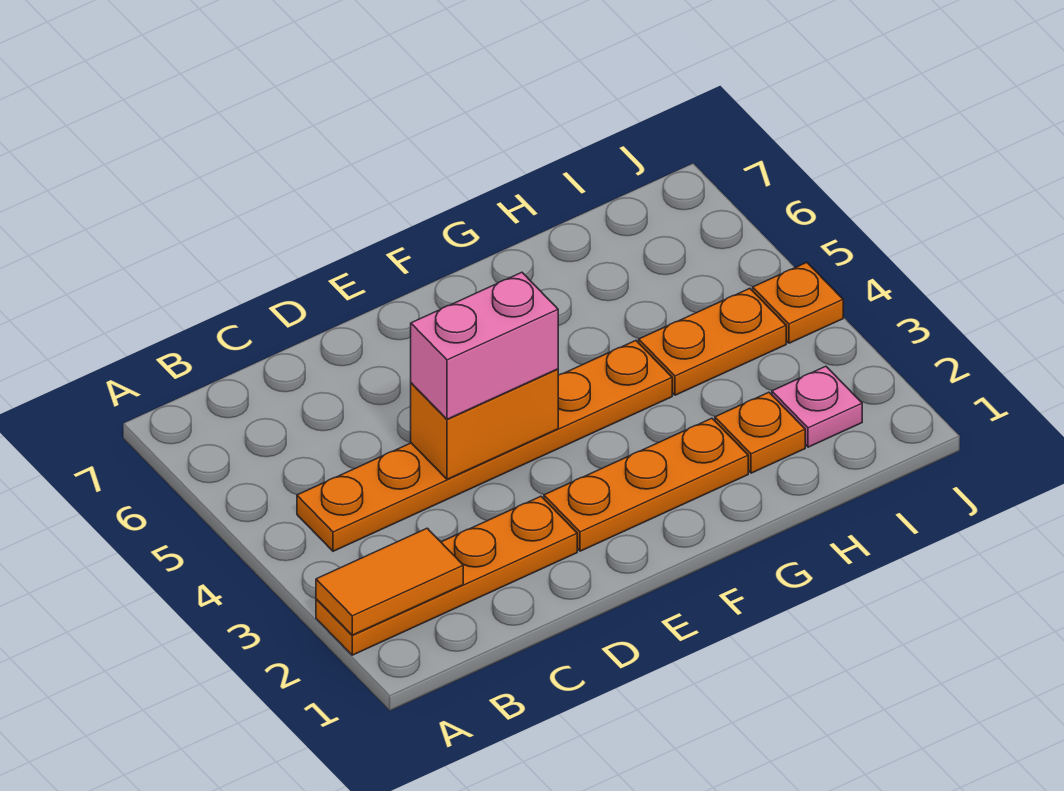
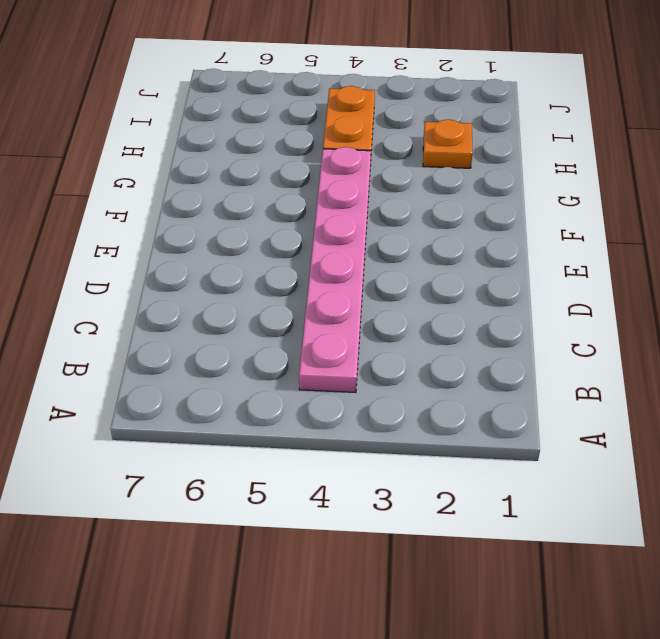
pink 1x6 plate [299,147,371,393] -> orange 1x6 plate [297,341,672,551]
none -> orange 1x4 plate [316,496,577,655]
none -> orange 1x3 plate [544,418,748,551]

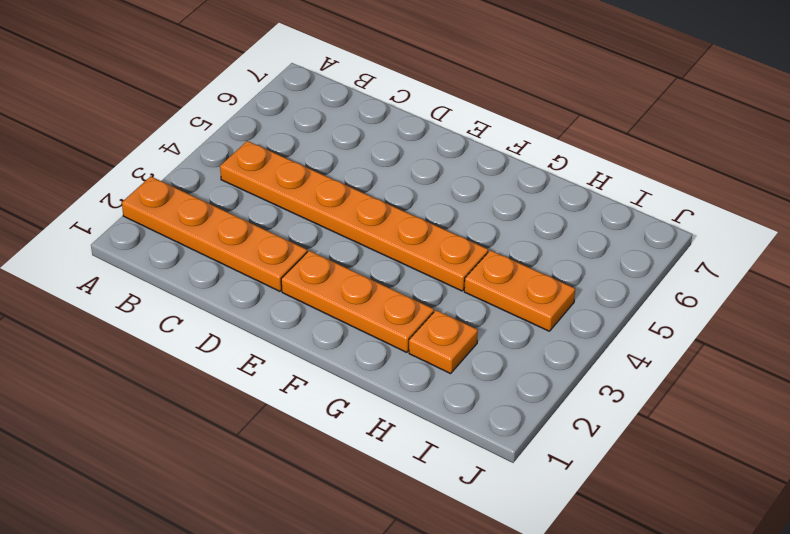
none -> pink 1x1 plate [772,366,862,447]
none -> orange 1x1 plate [753,262,843,343]

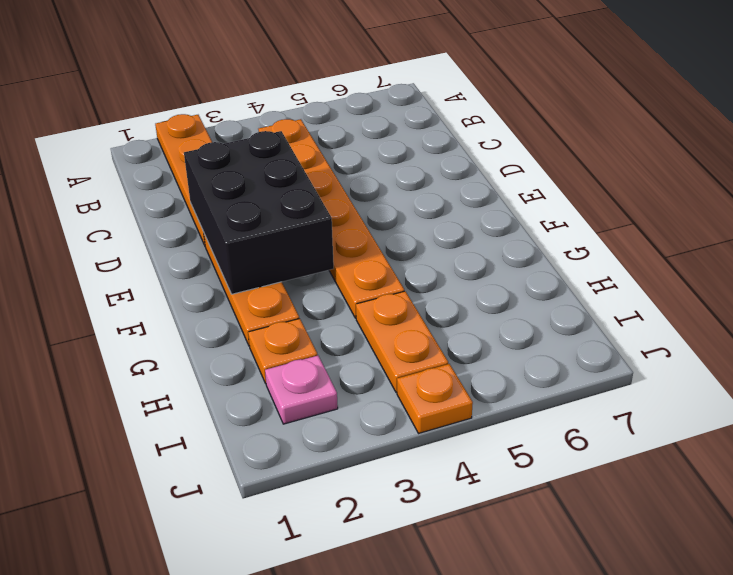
black 2x3 brick [184,131,334,294] -> none
none -> orange 1x2 tile [316,528,463,635]
none -> orange 1x2 brick [411,369,558,479]

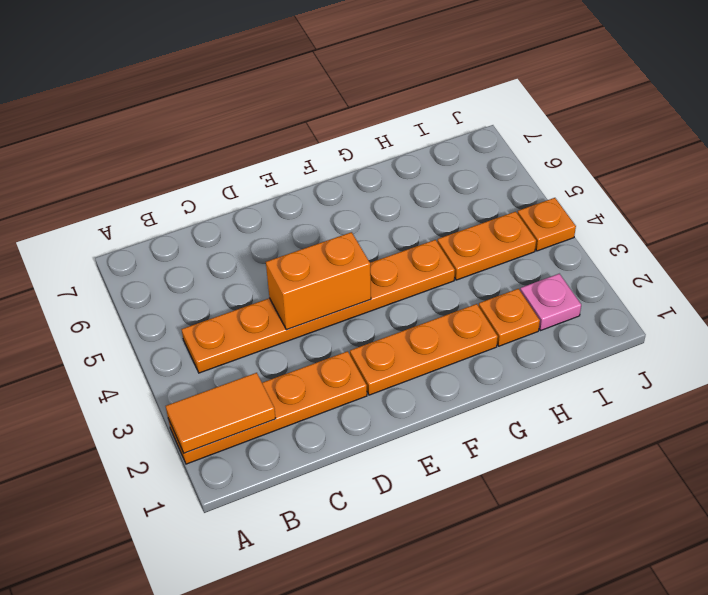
none -> pink 1x2 brick [411,272,558,419]

